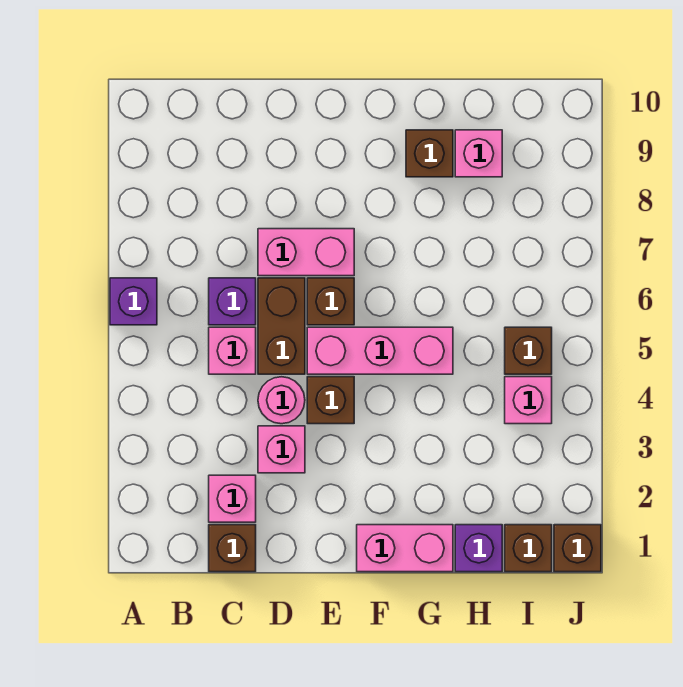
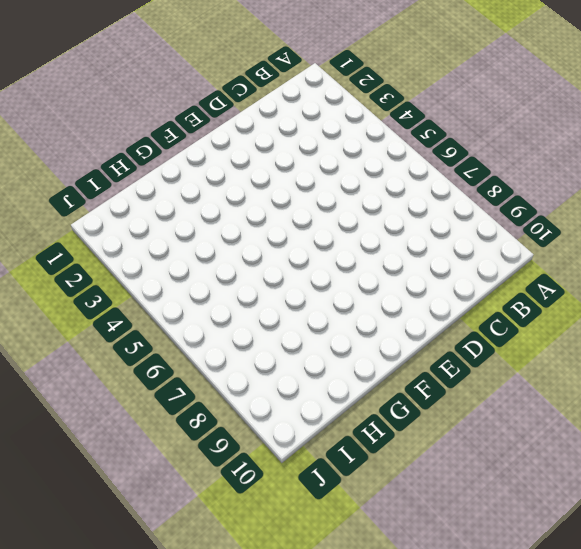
none -> purple 1x1 brick [110,278,157,325]
none -> brown 1x1 brick [209,525,256,572]
none -> pink 1x1 brick [209,475,256,522]

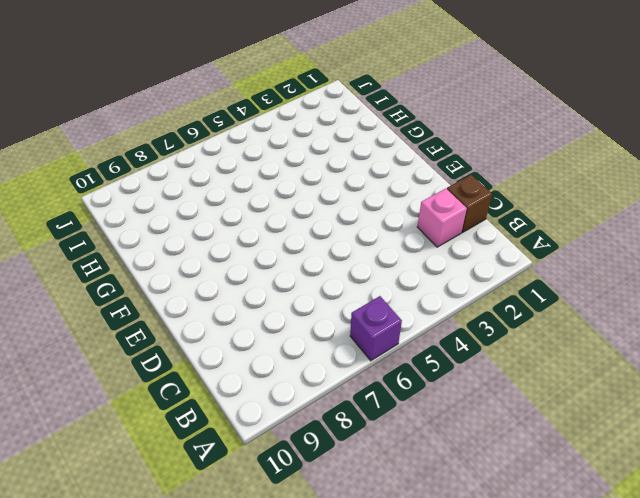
none -> pink 1x1 brick [209,327,256,374]
none -> purple 1x1 brick [209,278,256,325]
none -> pink 1x1 brick [258,426,305,473]

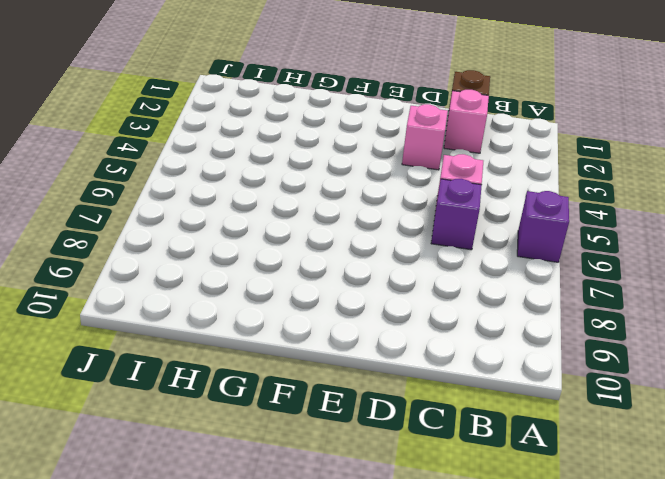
none -> pink 1x1 round brick [258,377,305,424]
none -> brown 1x2 brick [258,278,305,374]
none -> pink 1x2 brick [258,229,354,276]

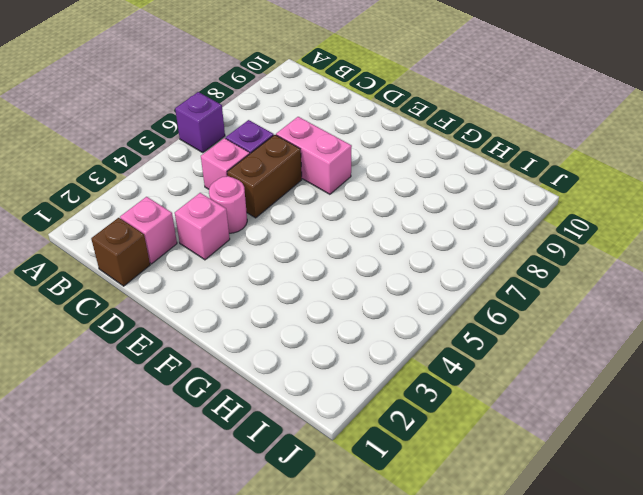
none -> brown 1x1 brick [307,377,354,424]
none -> pink 1x3 brick [307,327,453,374]
none -> brown 1x1 brick [307,278,354,325]

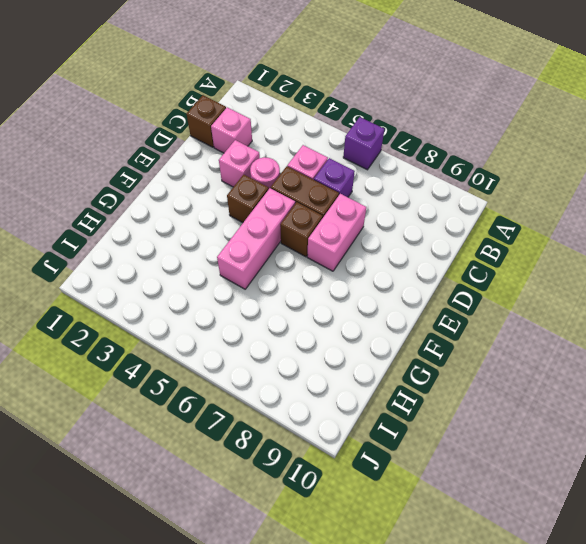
none -> pink 1x2 brick [357,525,453,572]
none -> brown 1x1 brick [406,130,453,177]
none -> purple 1x1 brick [455,525,502,572]

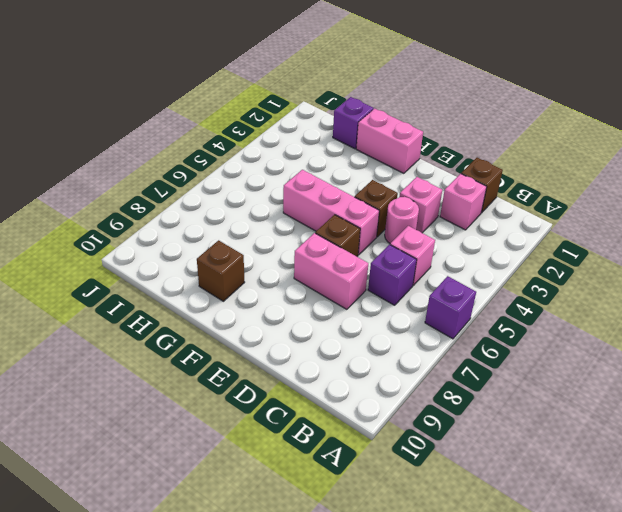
none -> brown 1x2 brick [258,278,305,374]
none -> pink 1x1 brick [455,130,502,177]
none -> brown 1x1 brick [505,525,552,572]

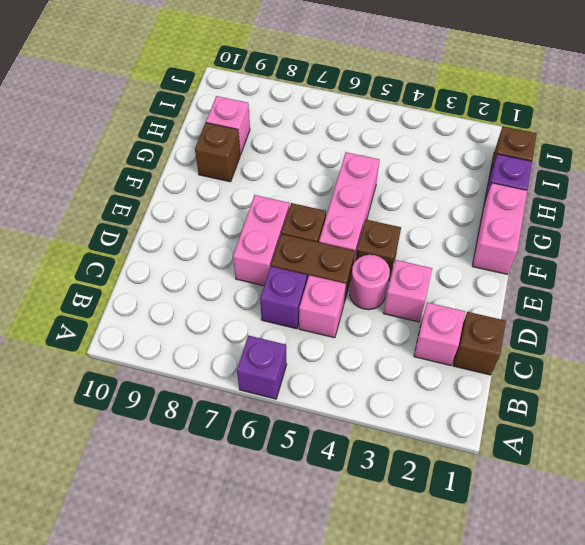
none -> pink 1x1 brick [505,377,552,424]
none -> brown 1x1 brick [505,327,552,374]
none -> brown 1x1 brick [554,525,601,572]

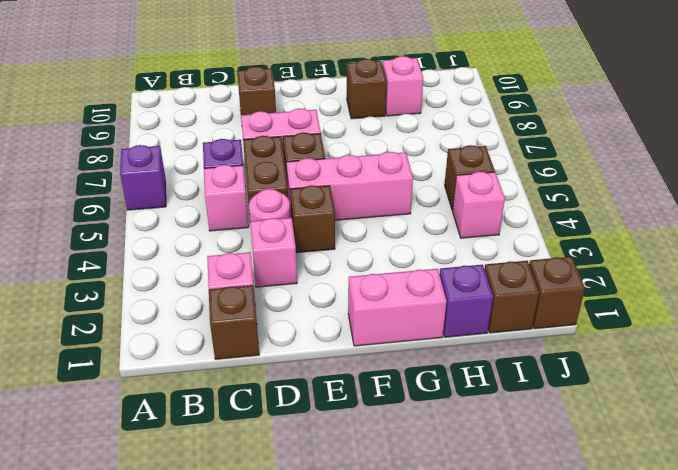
brown 1x1 brick [237,67,276,115] -> none

